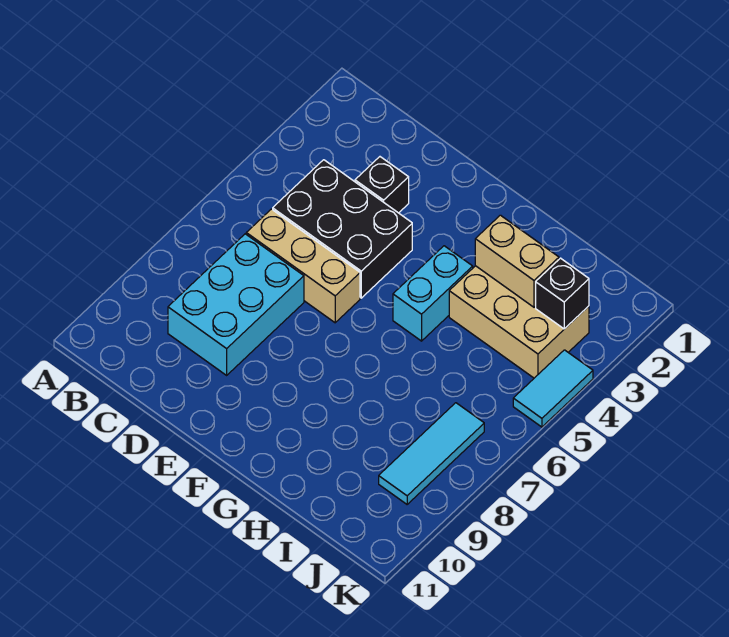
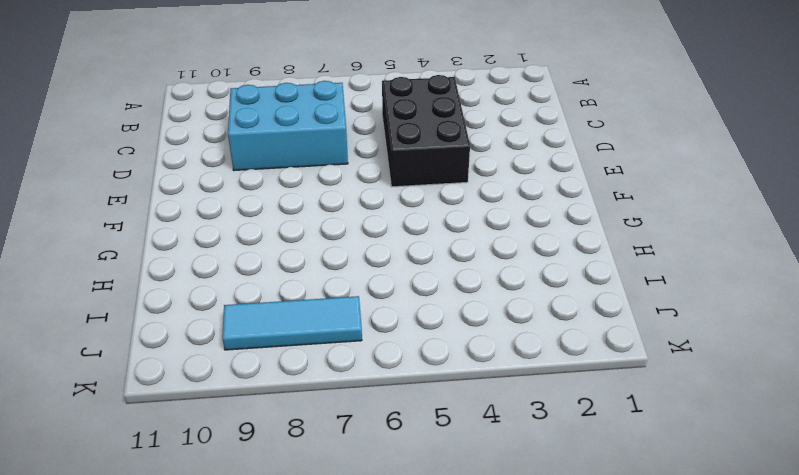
none -> tan 1x3 brick [246,209,360,323]
none -> black 1x1 brick [355,157,409,213]

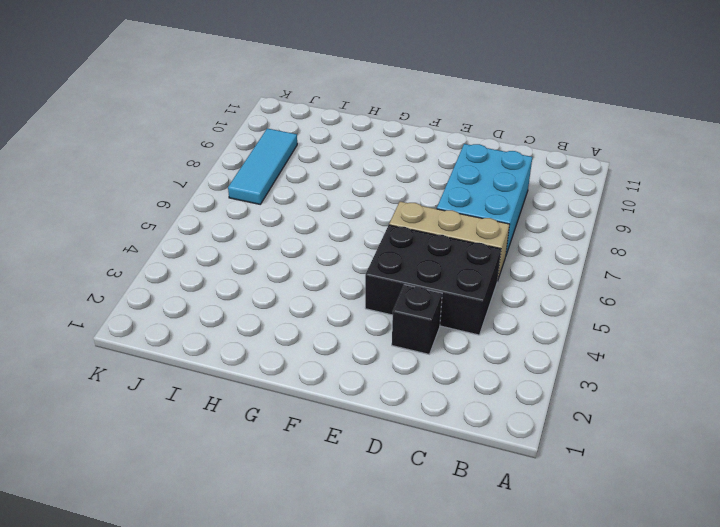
none -> cyan 1x2 brick [393,246,473,341]
none -> tan 2x3 brick [449,266,589,378]

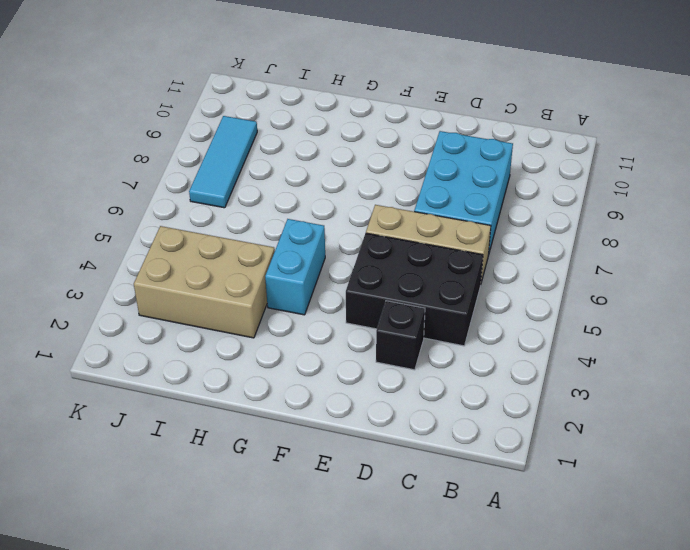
none -> cyan 1x2 tile [513,350,593,427]
none -> tan 1x2 brick [475,215,559,307]

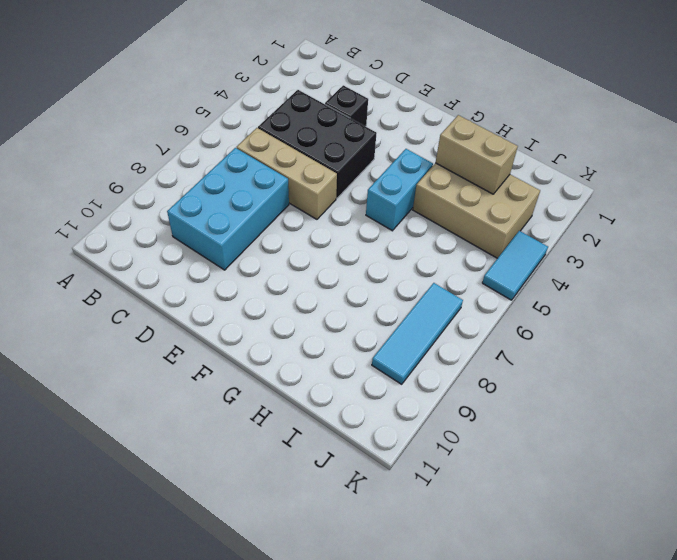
none -> black 1x1 brick [536,258,589,329]

